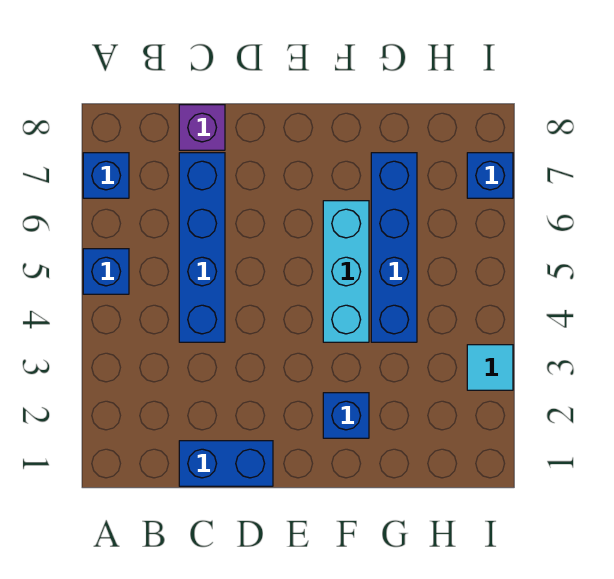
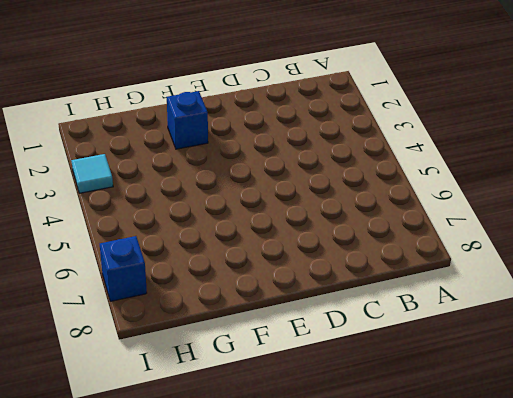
none -> blue 1x1 brick [83,249,129,294]
none -> blue 1x1 brick [83,153,129,198]

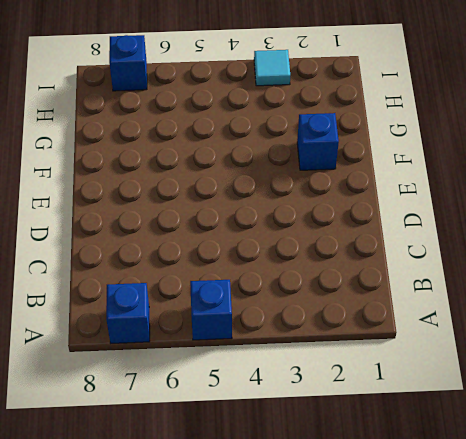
none -> blue 1x2 brick [179,441,273,486]
none -> blue 1x4 brick [179,153,225,342]

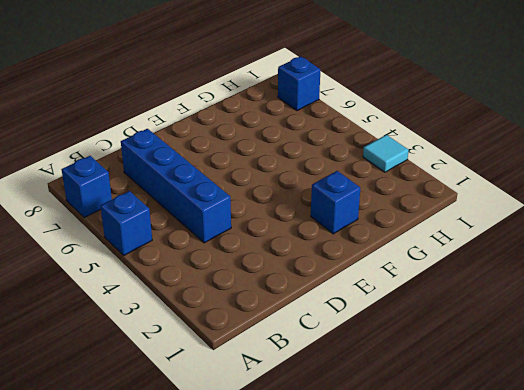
none -> blue 1x2 brick [179,441,273,486]
none -> purple 1x1 brick [179,105,225,150]

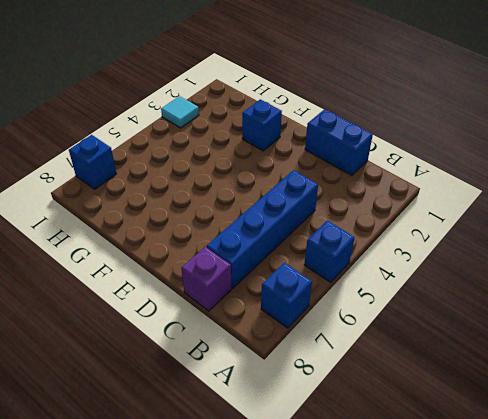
none -> cyan 1x3 brick [323,201,369,342]
none -> blue 1x4 brick [371,153,417,342]

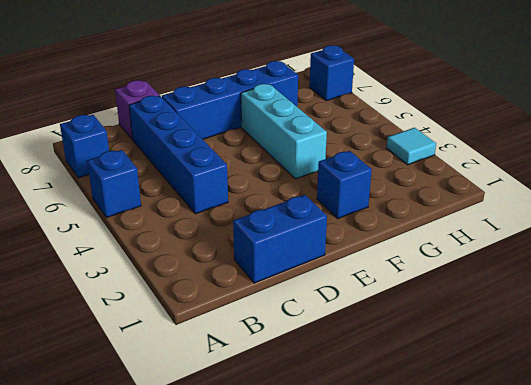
blue 1x4 brick [162,61,298,139] -> blue 1x4 brick turned to [371,153,417,342]

